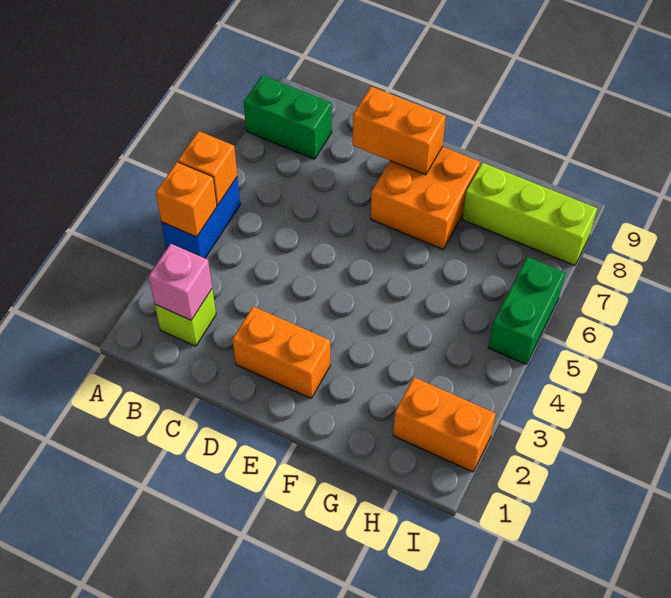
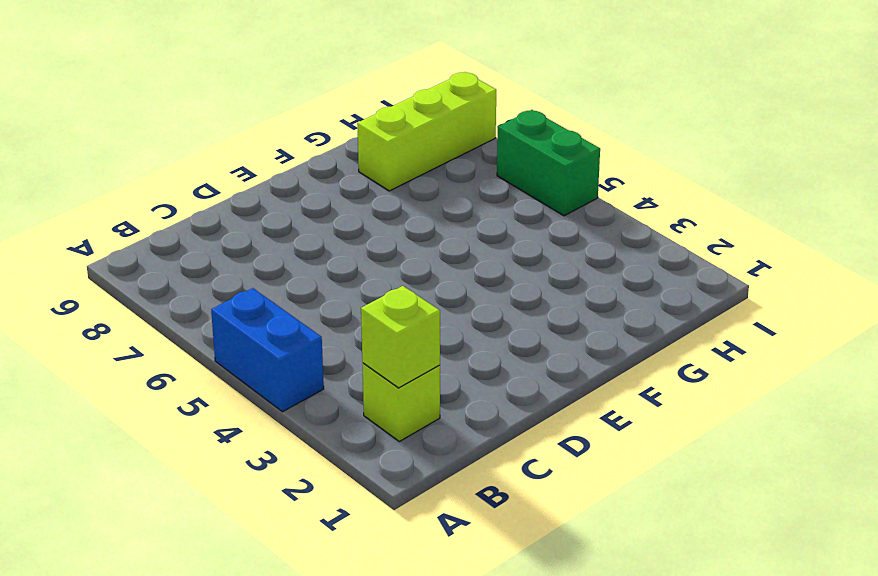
lime 1x1 brick [361,286,440,388] -> pink 1x1 brick [149,244,212,320]
none -> green 1x2 brick [244,75,332,159]
none -> orange 1x2 brick [232,306,330,398]
none -> orange 2x2 brick [371,147,480,249]

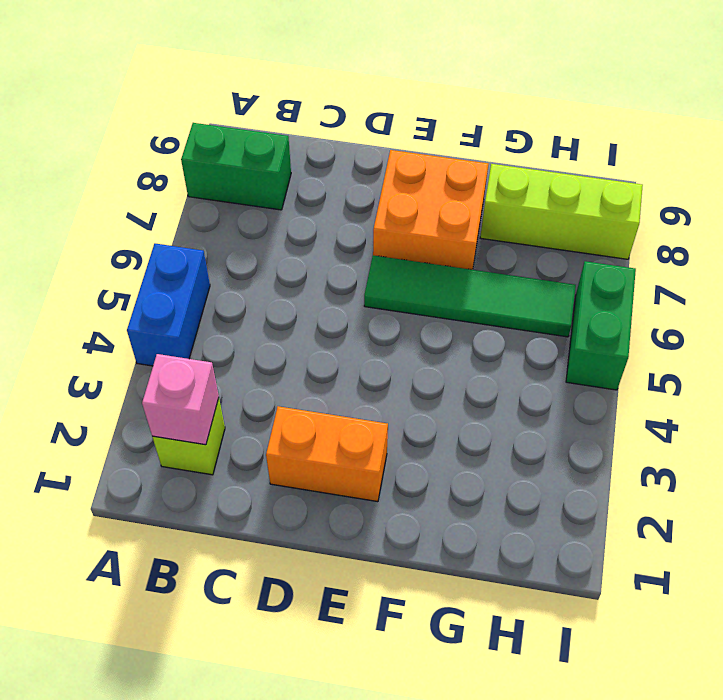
green 1x4 tile [364,255,576,337] -> none
none -> orange 1x2 brick [393,377,496,472]
none -> orange 1x1 brick [156,162,217,237]
none -> orange 1x1 brick [178,131,237,205]

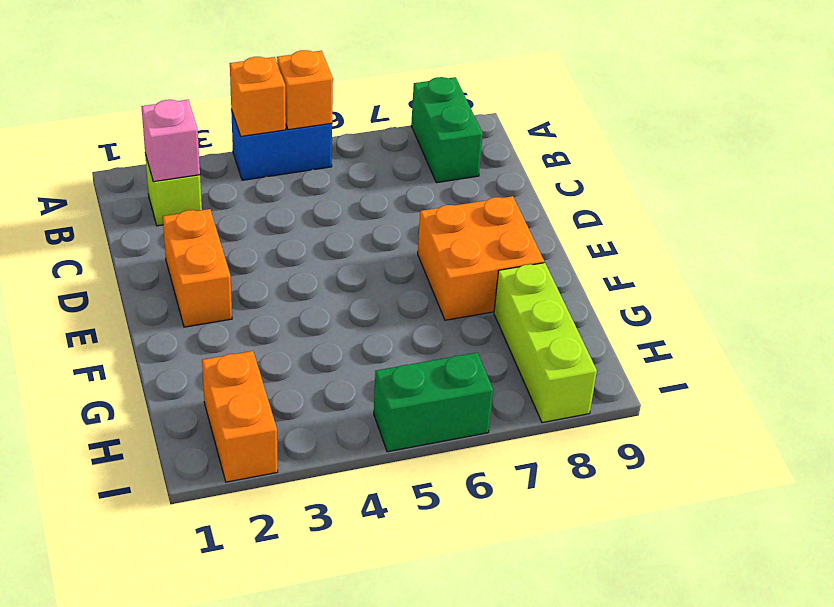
none -> orange 1x2 brick [353,87,446,175]

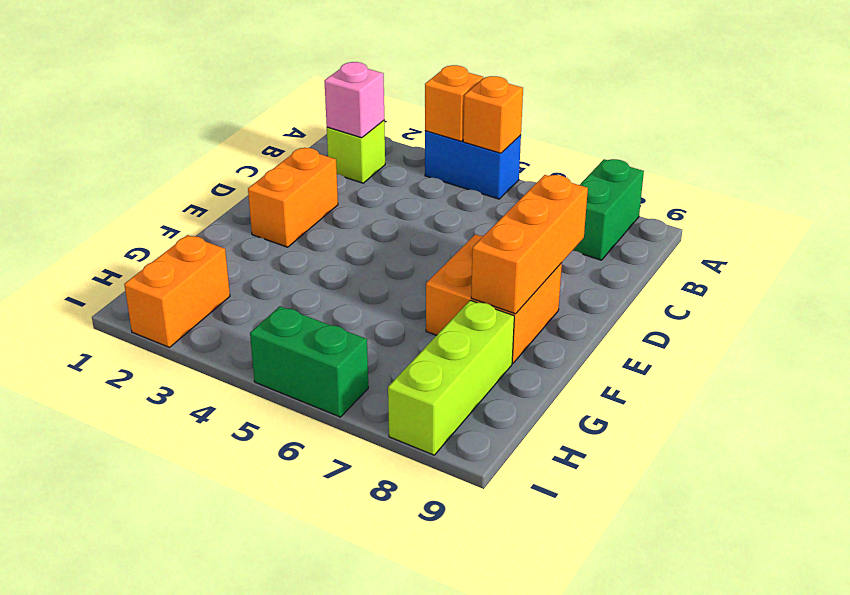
orange 1x3 brick [471,175,588,314] -> orange 1x2 brick [353,87,446,175]

